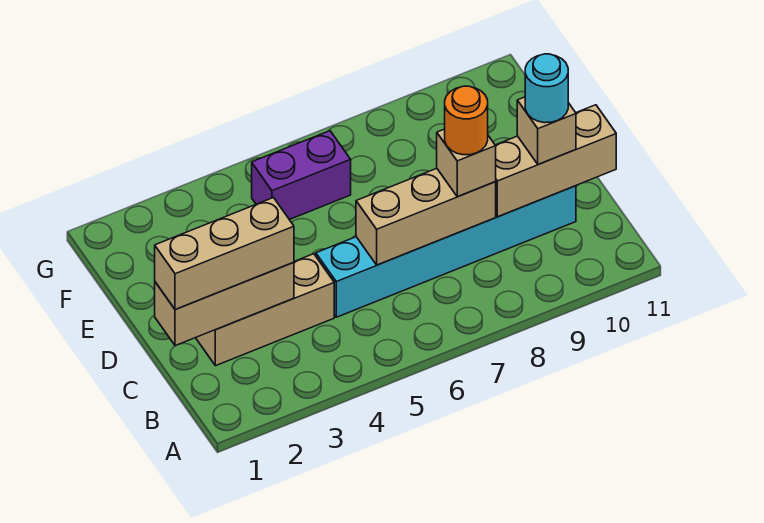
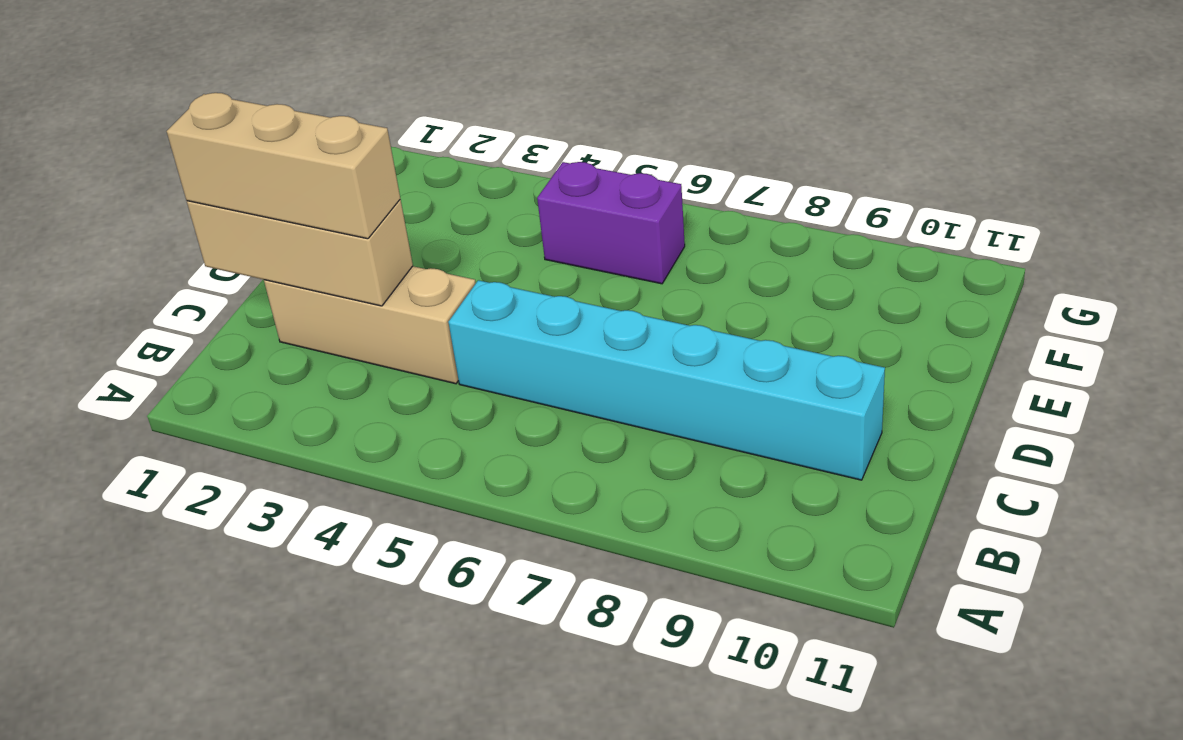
none -> tan 1x3 brick [356,168,496,265]
none -> tan 1x3 brick [495,105,616,217]

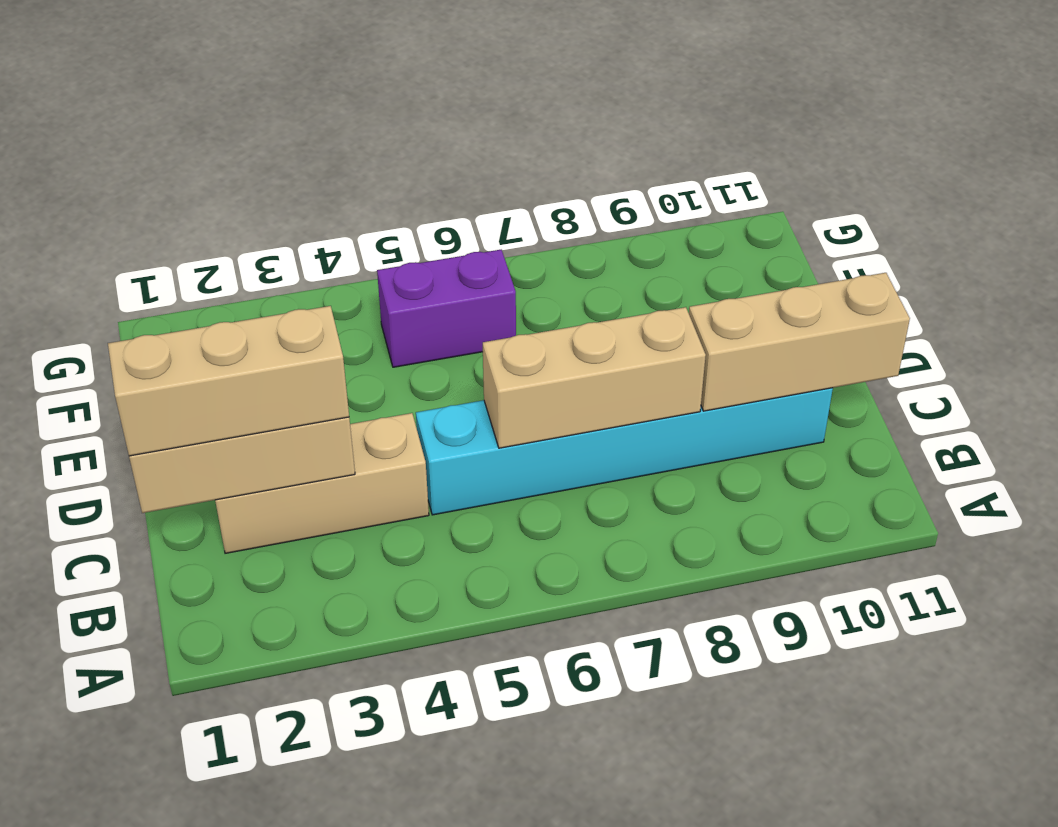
none -> tan 1x1 brick [437,129,496,197]
none -> tan 1x1 brick [517,97,576,164]

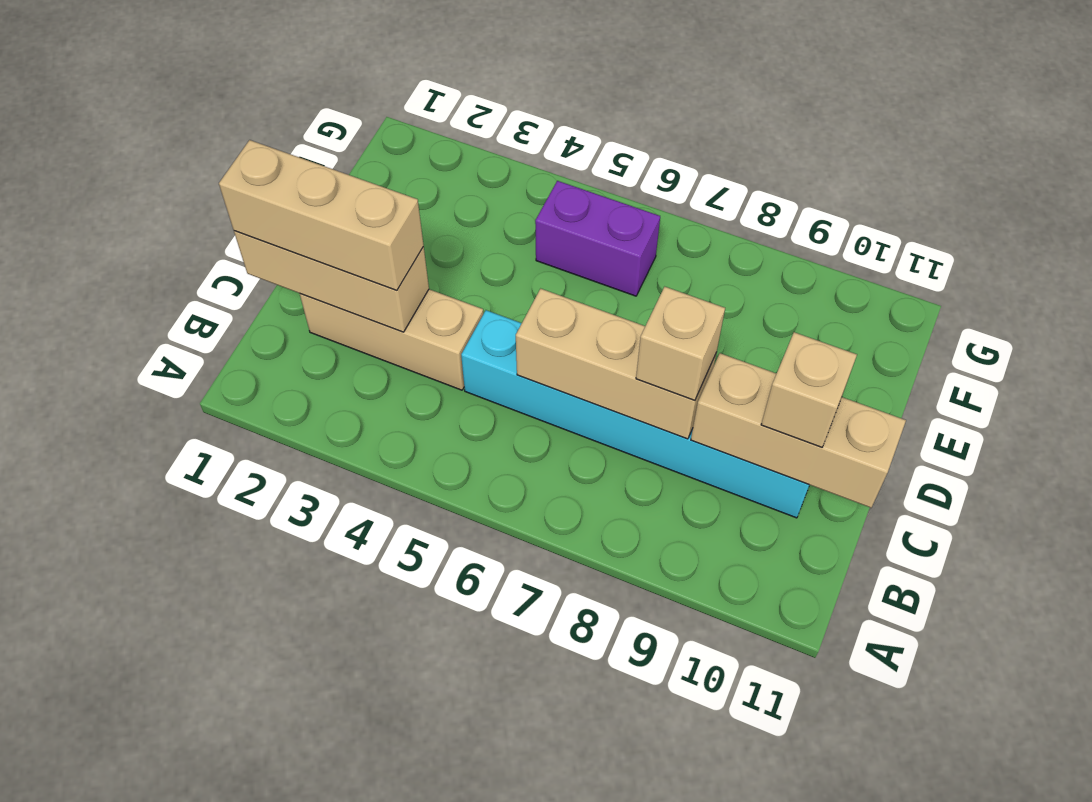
none -> orange 1x1 round brick [445,86,488,155]
none -> cyan 1x1 round brick [525,54,568,123]

